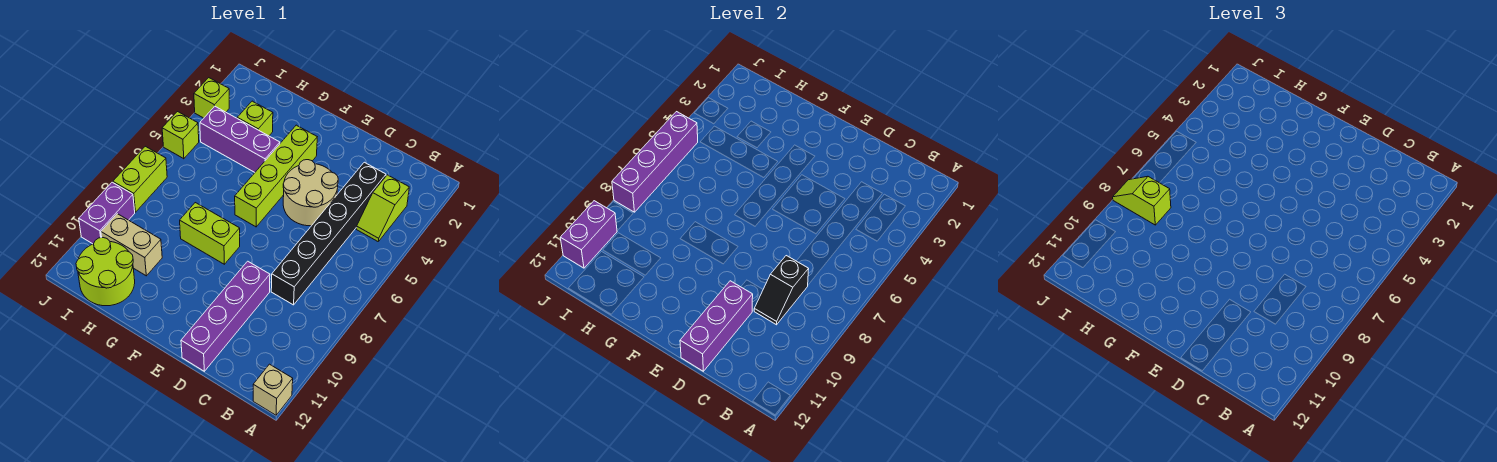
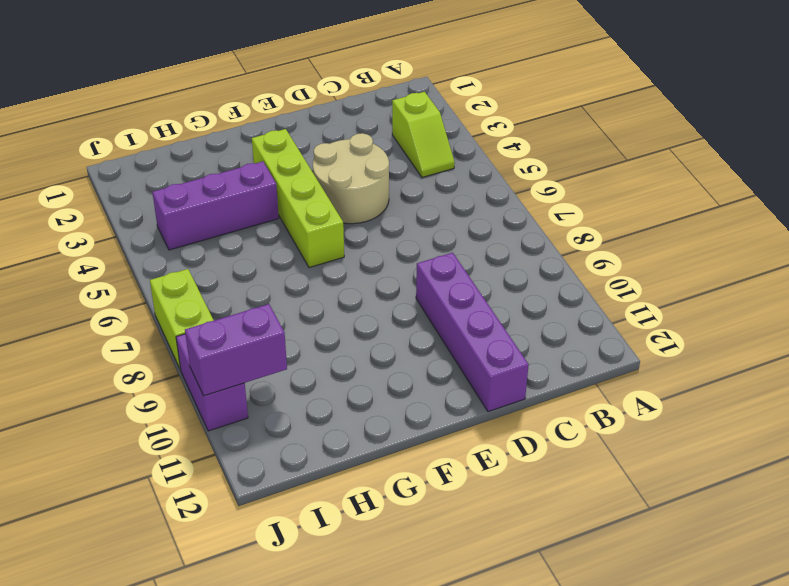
purple 1x2 brick [185,304,287,396] -> purple 1x2 brick turned to [560,201,617,268]
none -> tan 1x1 brick [253,364,293,415]
none -> black 1x6 brick [271,162,386,305]
none -> lime 1x2 brick [180,203,240,264]

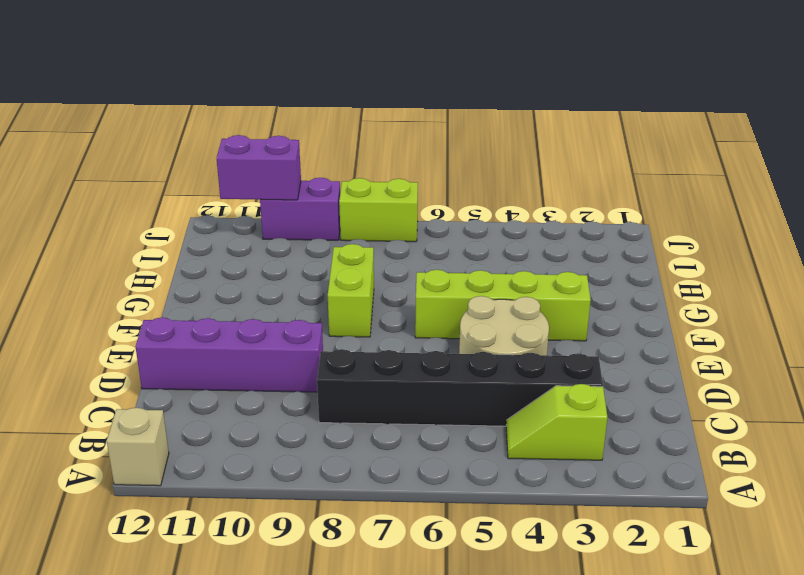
none -> purple 1x3 brick [200,106,280,172]
none -> lime 1x1 brick [237,101,273,136]
none -> tan 1x2 brick [101,214,162,276]

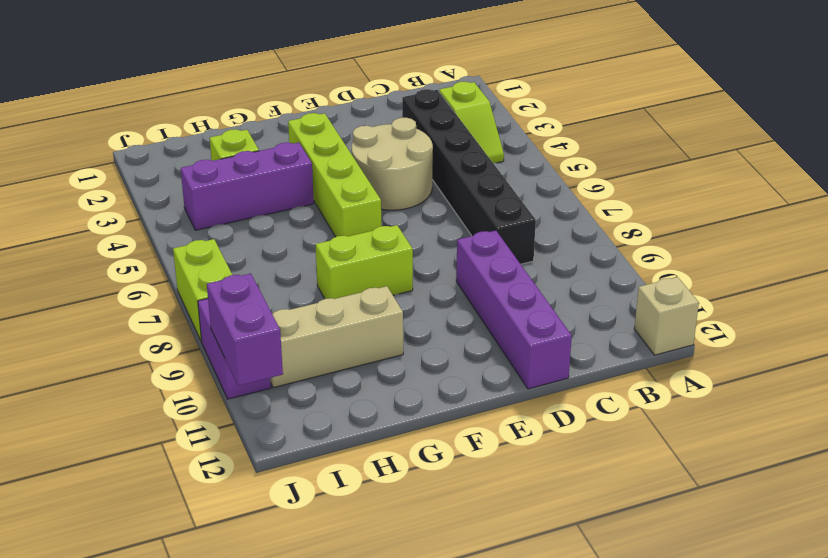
tan 1x3 brick [270,286,403,388] -> tan 1x2 brick [101,214,162,276]
none -> lime 2x2 round brick [76,238,135,306]
none -> lime 1x1 brick [194,78,229,118]
none -> lime 1x1 brick [162,112,199,159]

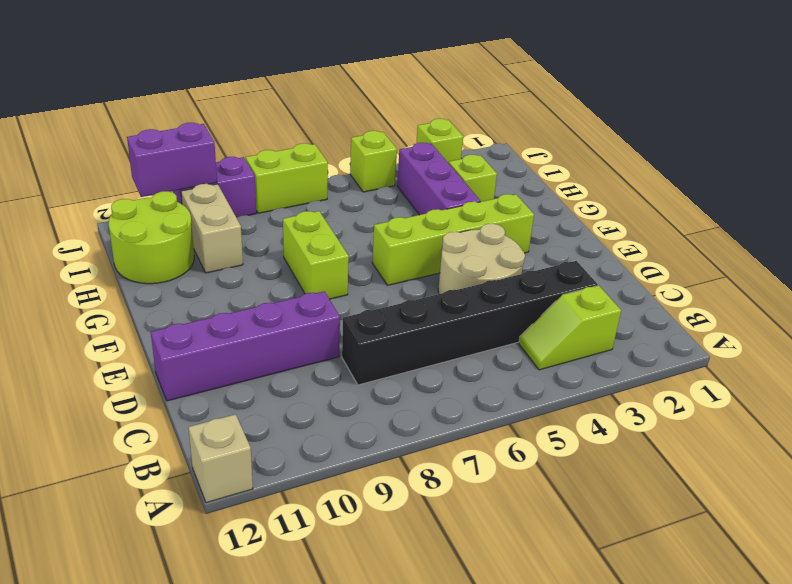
none -> black 1x2 slope [754,256,809,325]
none -> purple 1x3 brick [680,281,753,371]
none -> purple 1x4 brick [612,112,698,212]

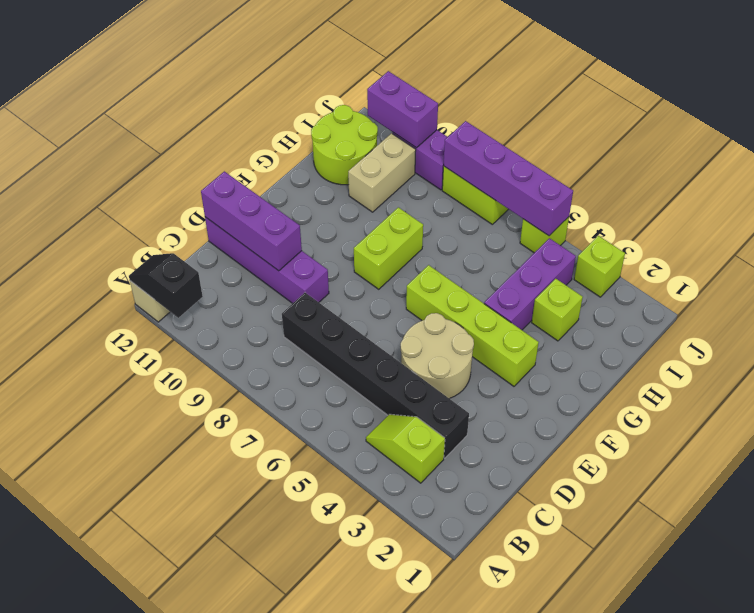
black 1x2 slope [129,253,203,318] -> black 1x2 slope moved to [754,256,809,325]
none -> lime 1x2 slope [1113,176,1171,225]

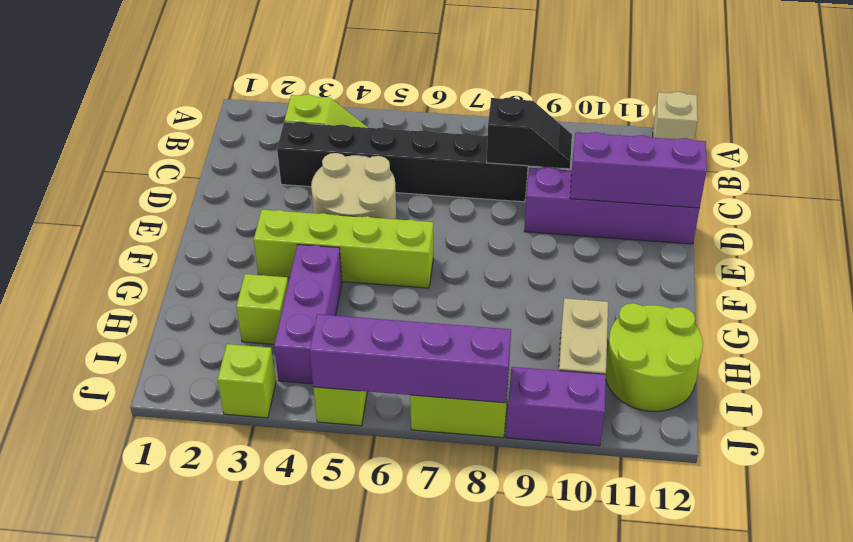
none -> lime 1x2 brick [180,203,240,264]
none -> purple 1x2 brick [560,201,617,268]
none -> lime 1x2 slope [1113,176,1171,225]

